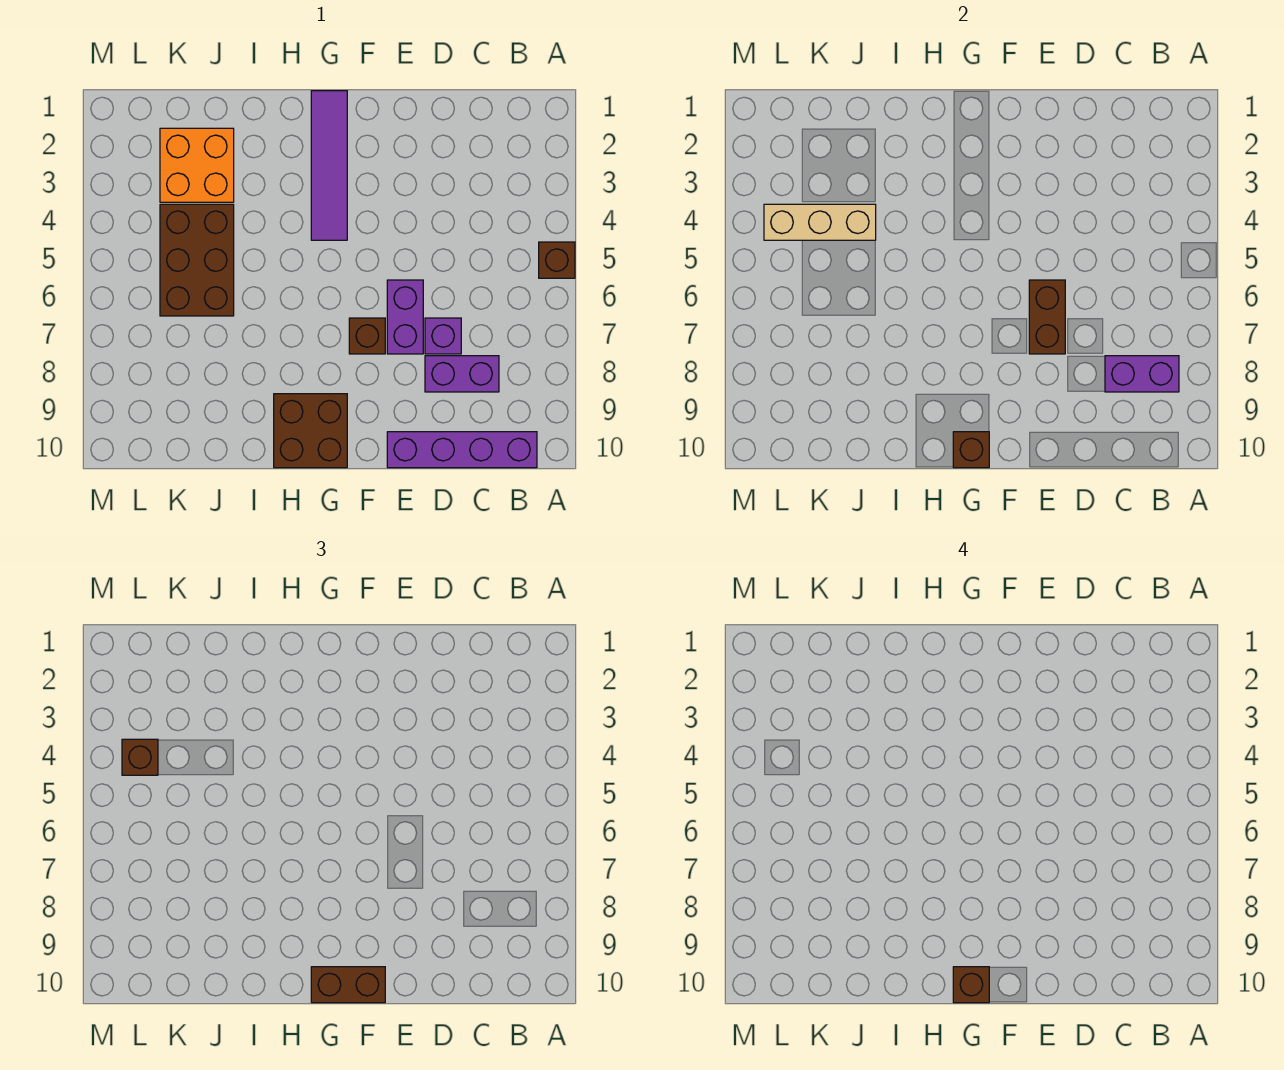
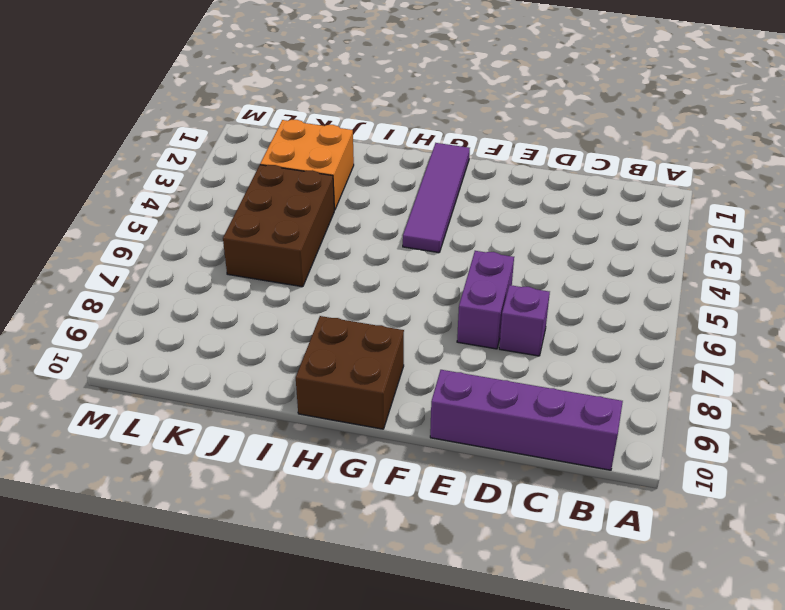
none -> brown 1x1 brick [539,242,575,278]
none -> purple 1x2 brick [425,356,499,392]
none -> brown 1x1 brick [349,318,385,354]

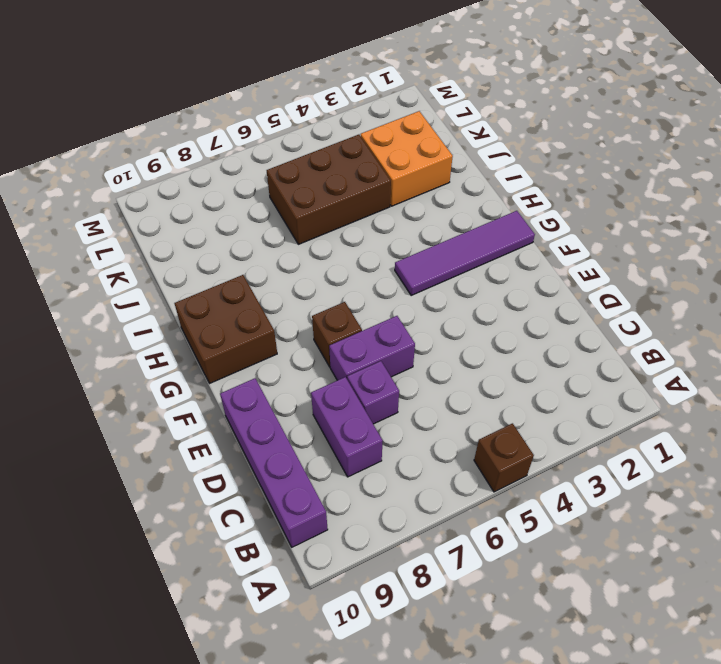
none -> purple 1x2 brick [1105,356,1179,392]
none -> brown 1x2 brick [1029,280,1065,354]
none -> brown 1x1 brick [953,432,989,468]

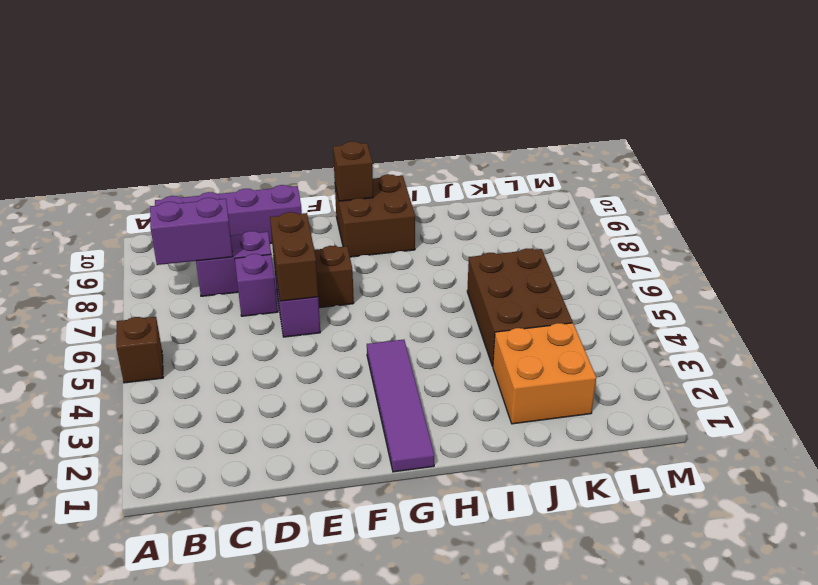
none -> tan 1x3 brick [764,204,876,240]
none -> brown 1x2 brick [311,967,385,1003]
none -> brown 1x1 brick [122,739,158,775]

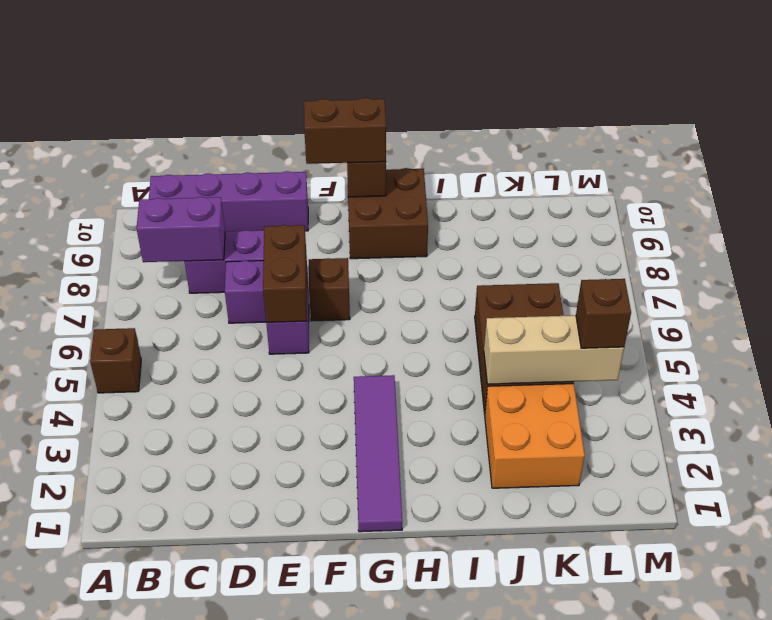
none -> brown 1x1 brick [953,967,989,1003]

